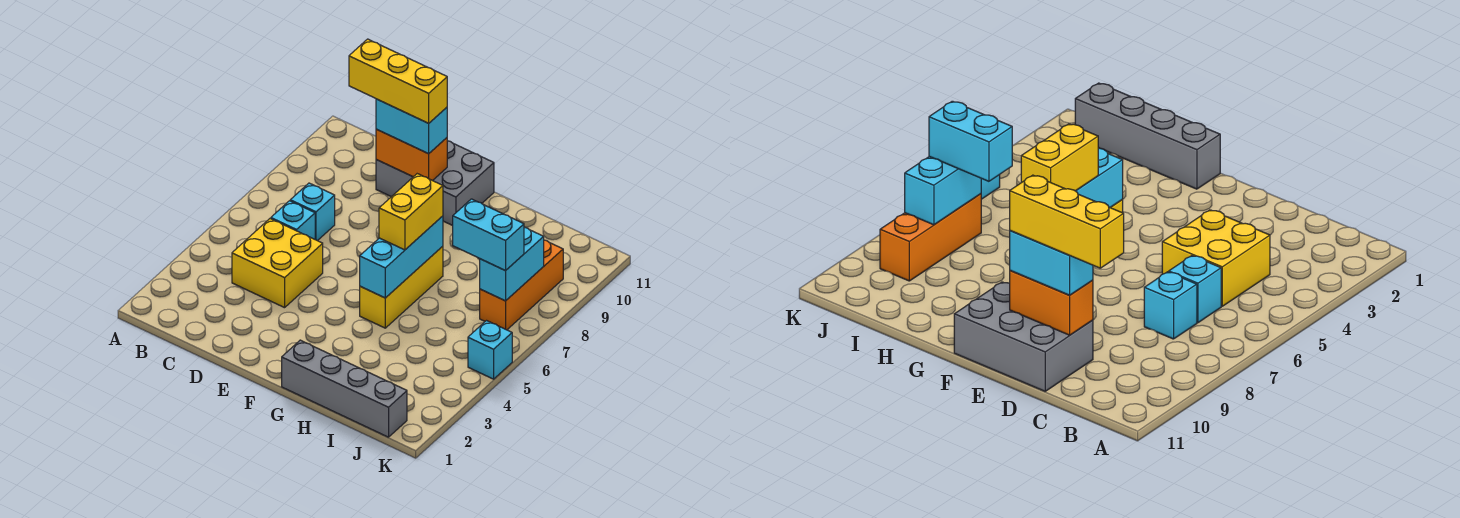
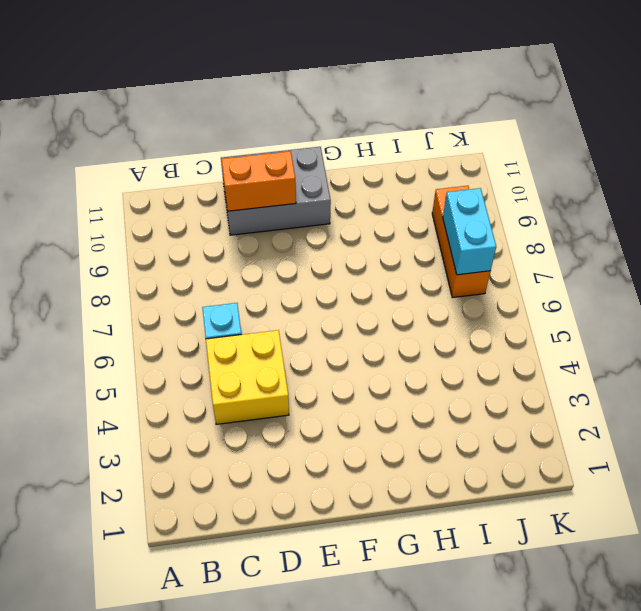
none -> cyan 1x1 brick [290,183,335,241]
none -> grey 1x4 brick [282,340,407,437]
none -> yellow 1x3 brick [360,246,443,328]

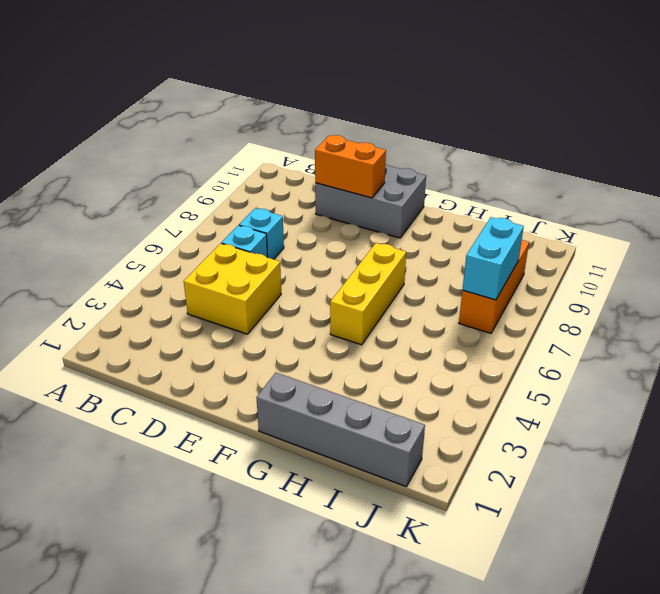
none -> cyan 1x1 brick [468,321,512,379]
none -> cyan 1x3 brick [360,216,443,298]
none -> cyan 1x2 brick [376,99,447,154]

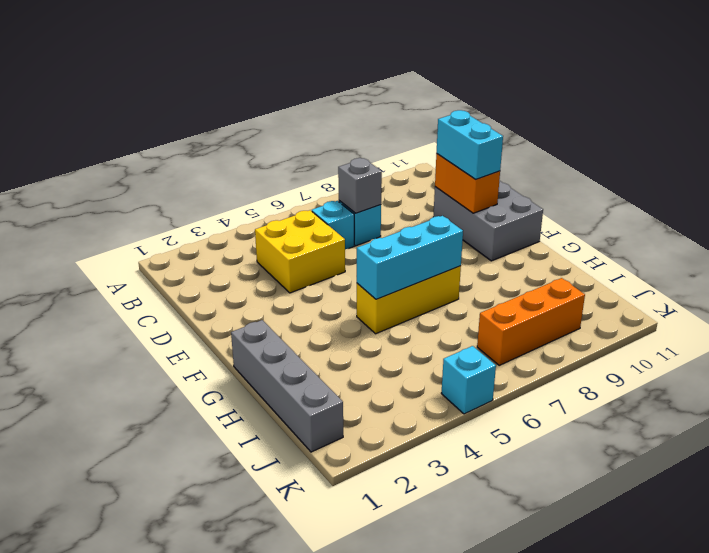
grey 1x1 brick [338,158,382,213] -> none
none -> cyan 1x2 brick [480,227,544,301]
none -> yellow 1x2 brick [379,174,443,250]
none -> cyan 1x2 brick [453,199,524,271]

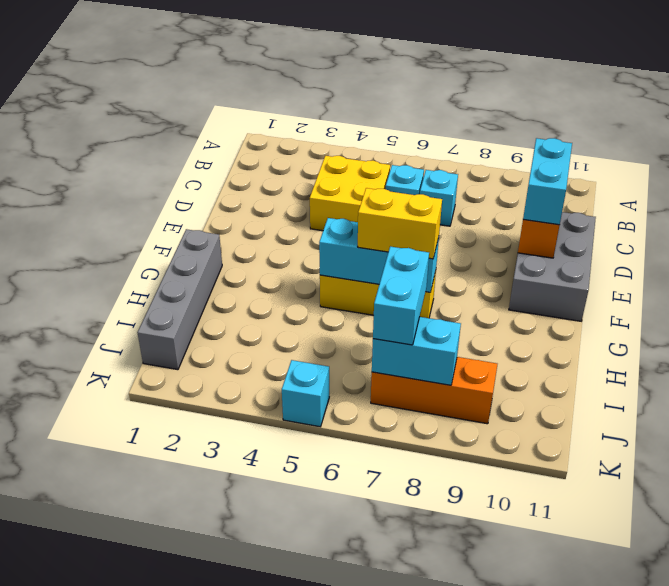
none -> yellow 1x3 brick [349,39,447,123]

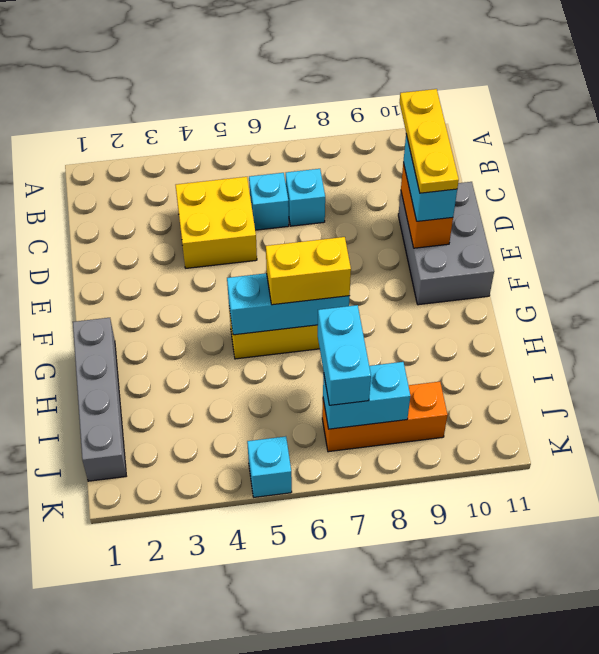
yellow 1x3 plate [400,89,459,193] -> yellow 1x3 brick [349,39,447,123]

